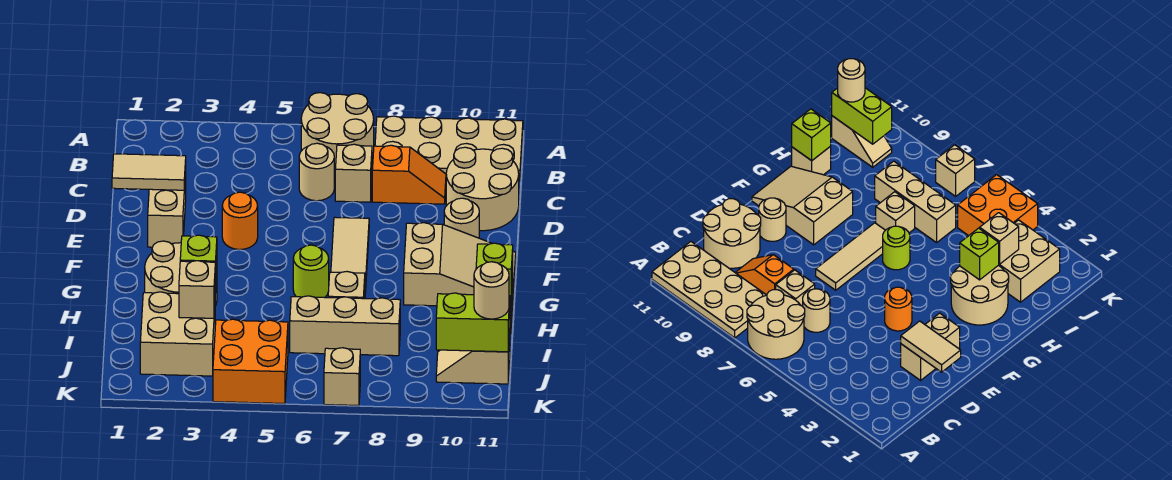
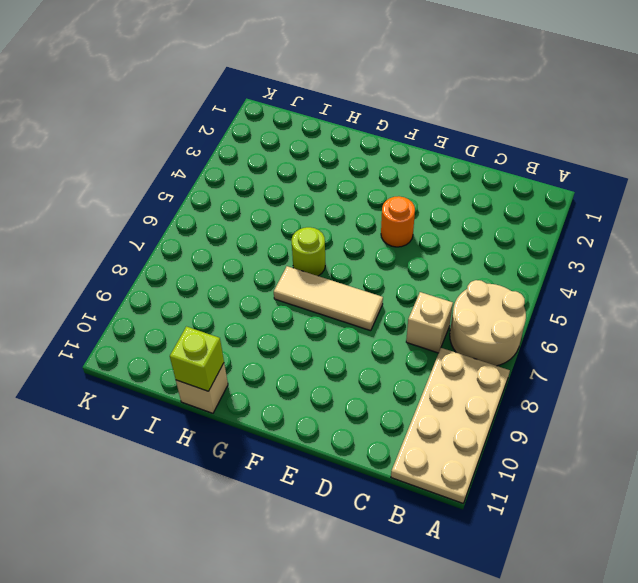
none -> tan 1x1 round brick [299,143,334,201]
none -> orange 1x2 slope [372,145,446,204]
none -> tan 2x2 round brick [446,147,519,231]

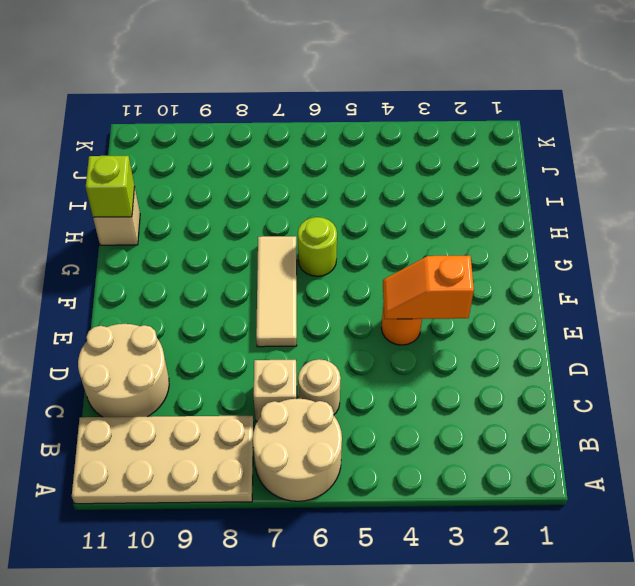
orange 1x2 slope [383,255,474,319] -> orange 1x2 slope moved to [372,145,446,204]
none -> tan 1x2 brick [148,171,186,247]
none -> tan 1x1 round brick [444,198,479,238]
none -> tan 2x3 slope [404,223,516,306]

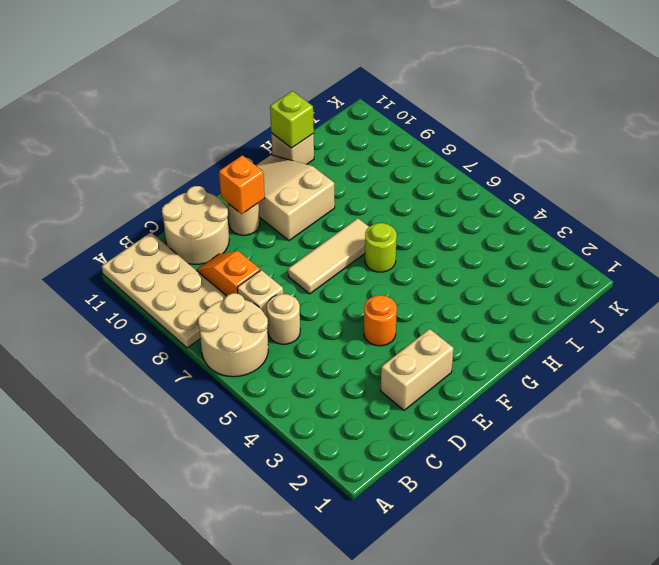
orange 1x1 brick [219,155,265,214] -> none
none -> tan 2x2 round brick [145,241,217,306]
none -> tan 1x1 brick [328,272,365,299]
none -> tan 2x2 brick [140,292,215,376]

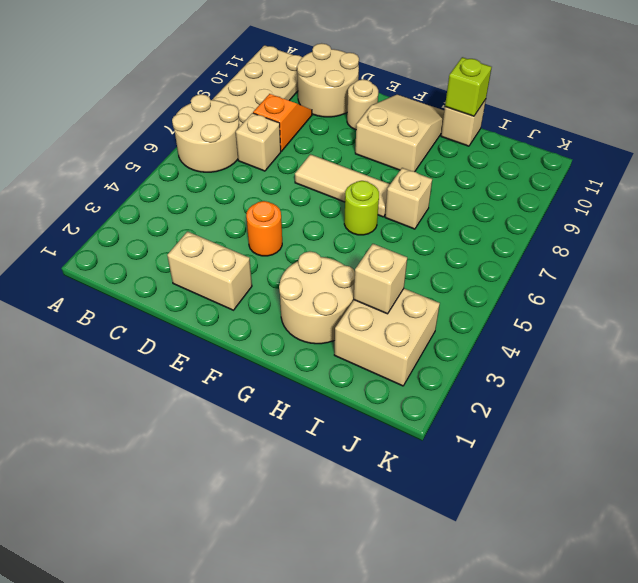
none -> tan 1x1 round brick [299,143,334,201]
none -> tan 1x3 brick [290,296,400,356]
none -> orange 2x2 brick [213,319,288,403]

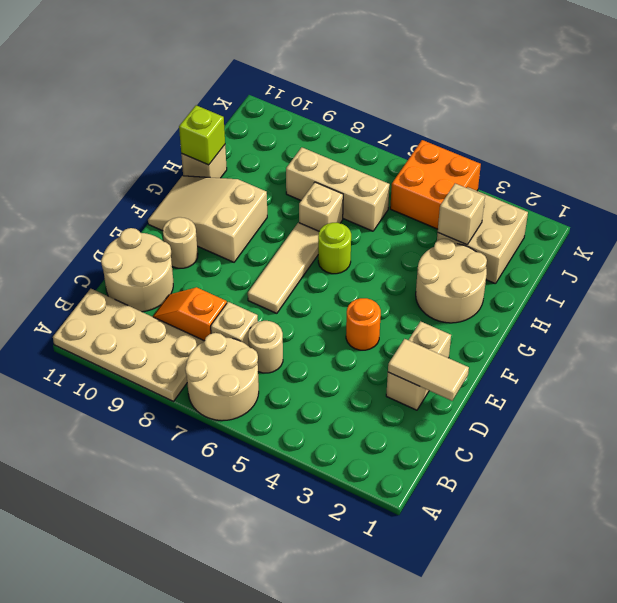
none -> tan 1x2 slope [436,334,510,384]
none -> tan 1x1 brick [324,348,360,405]
none -> lime 1x1 brick [180,235,217,293]

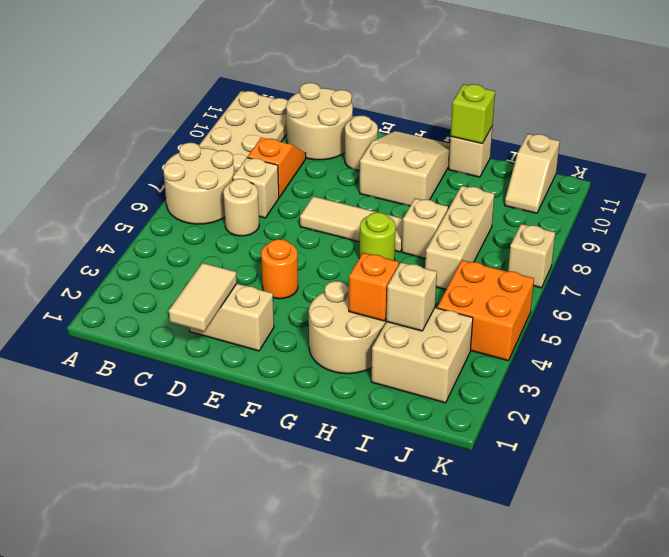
orange 1x1 brick [349,253,399,321] -> lime 1x1 brick [180,235,217,293]
none -> lime 1x2 brick [436,293,510,352]
none -> tan 1x1 round brick [474,262,509,319]

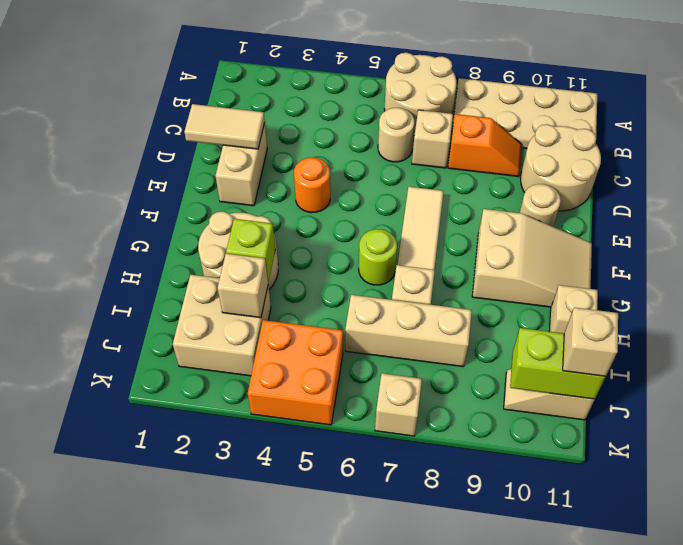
tan 1x1 brick [563,307,618,376] -> tan 1x1 round brick [474,262,509,319]
none -> lime 1x1 brick [476,243,513,301]

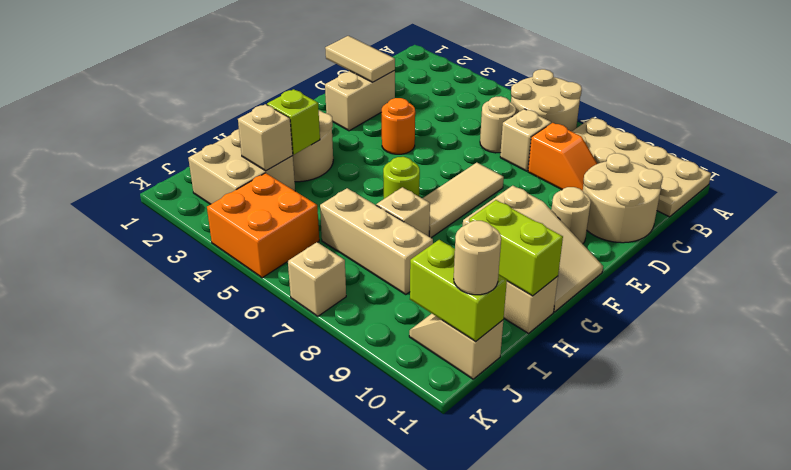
lime 1x2 brick [469,200,563,296] -> lime 1x1 brick [476,243,513,301]

